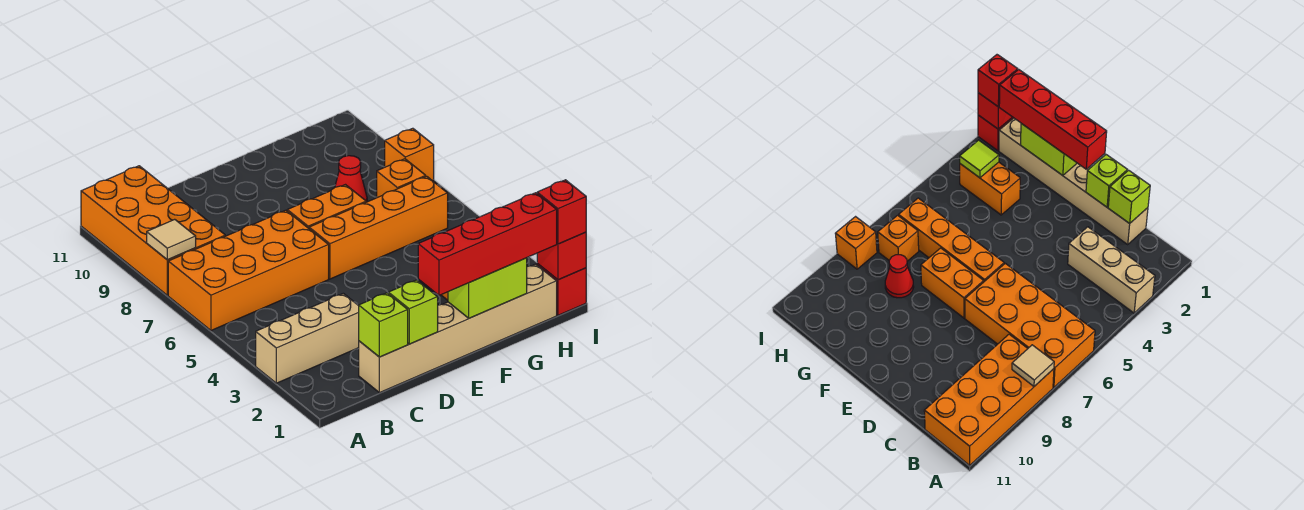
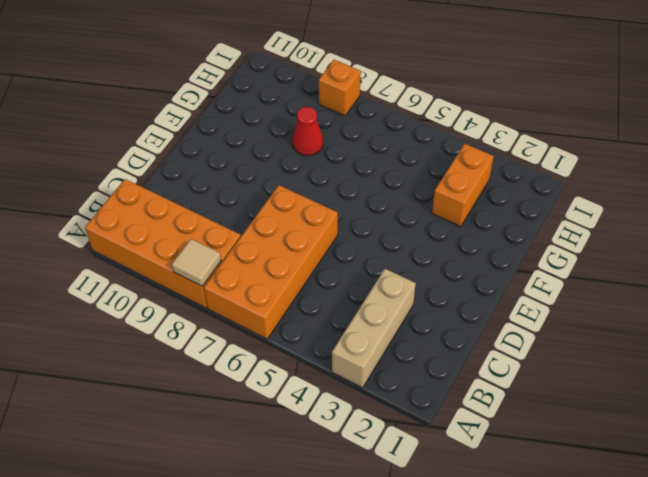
none -> tan 1x6 brick [359,264,557,393]
none -> orange 1x4 brick [309,176,448,279]
none -> orange 1x2 brick [287,185,366,228]

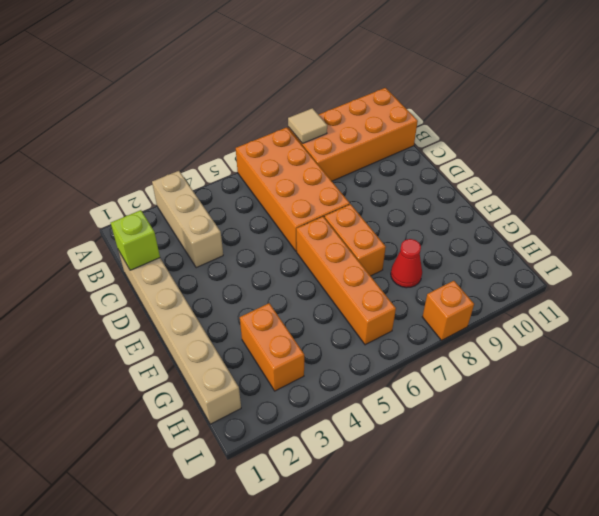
none -> orange 1x1 brick [377,159,426,198]
none -> red 1x1 brick [537,264,586,315]
none -> lime 1x1 brick [388,280,438,344]

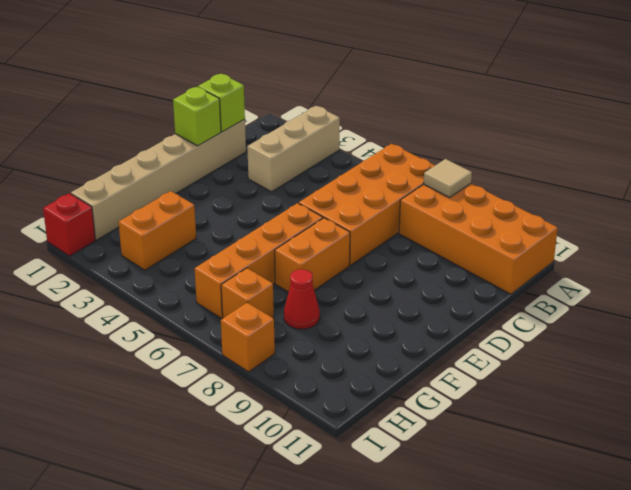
none -> lime 1x2 brick [448,258,527,318]
none -> lime 1x1 tile [960,140,999,178]
none -> red 1x1 brick [537,232,586,280]

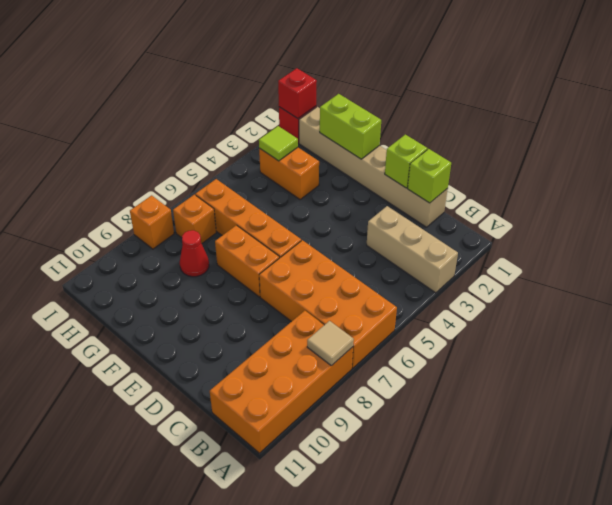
none -> red 1x4 brick [418,193,557,295]
none -> red 1x1 brick [537,180,586,244]

